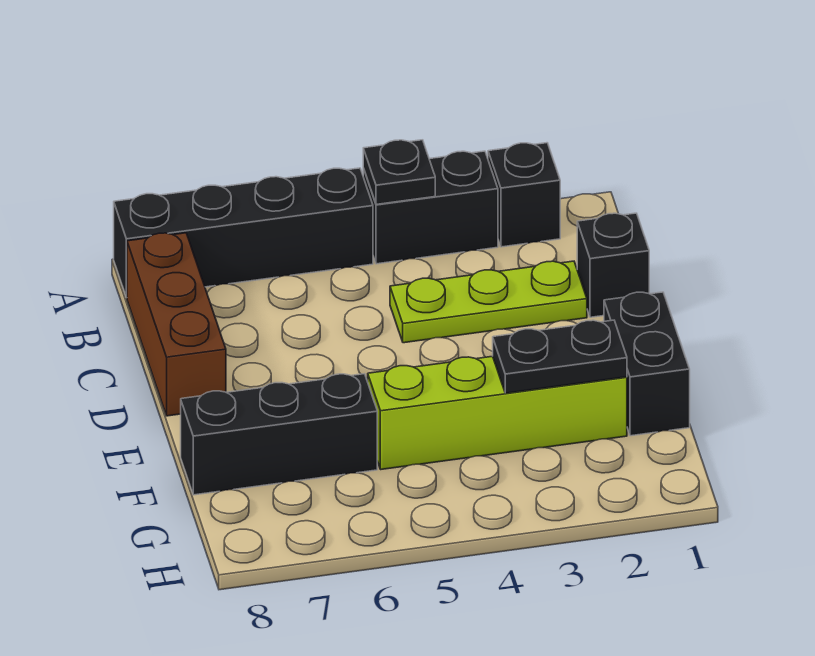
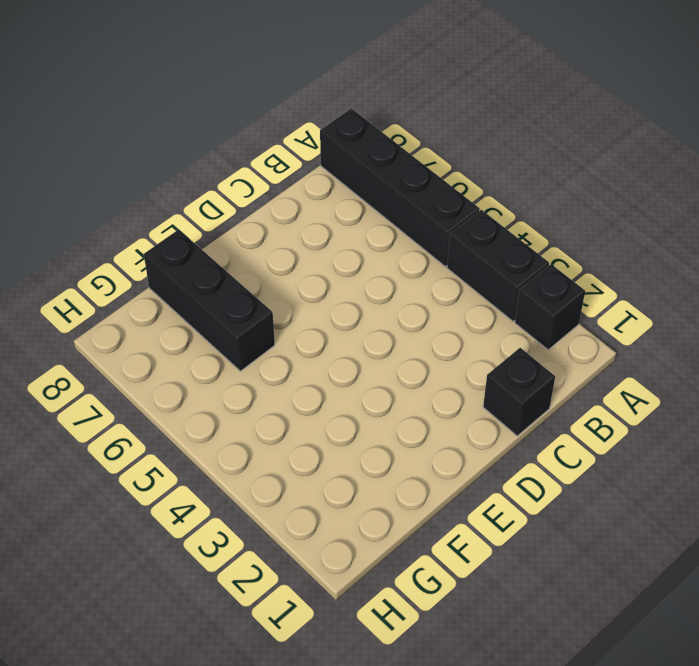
none -> brown 1x3 brick [127,233,226,416]
none -> lime 1x3 plate [390,261,587,343]

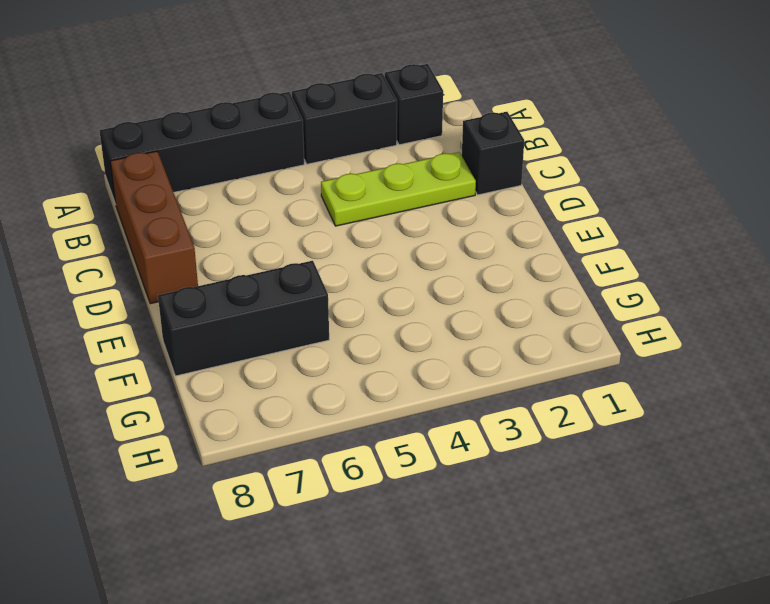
none -> black 1x2 brick [604,292,690,436]
none -> lime 1x4 brick [368,356,627,469]

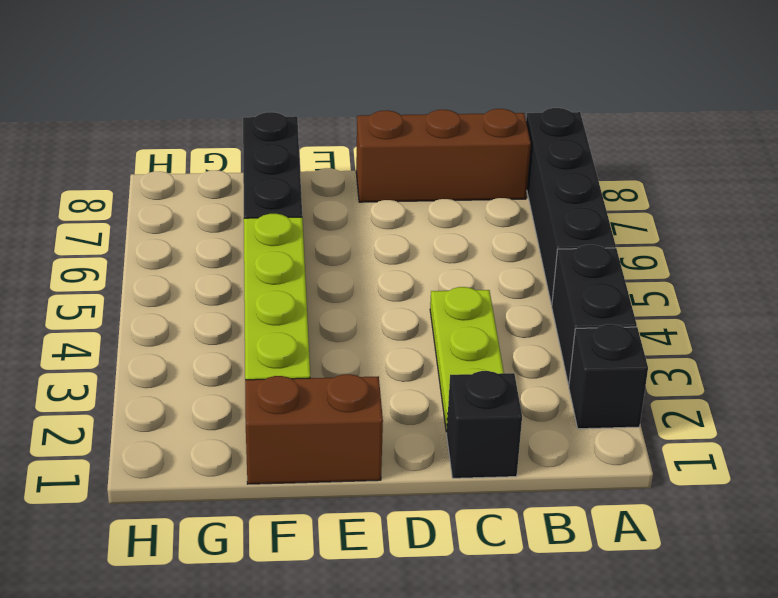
brown 1x2 brick [245,374,383,484] -> black 1x2 brick [604,292,690,436]
none -> black 1x1 plate [363,140,435,204]
none -> black 1x2 plate [493,320,627,393]

